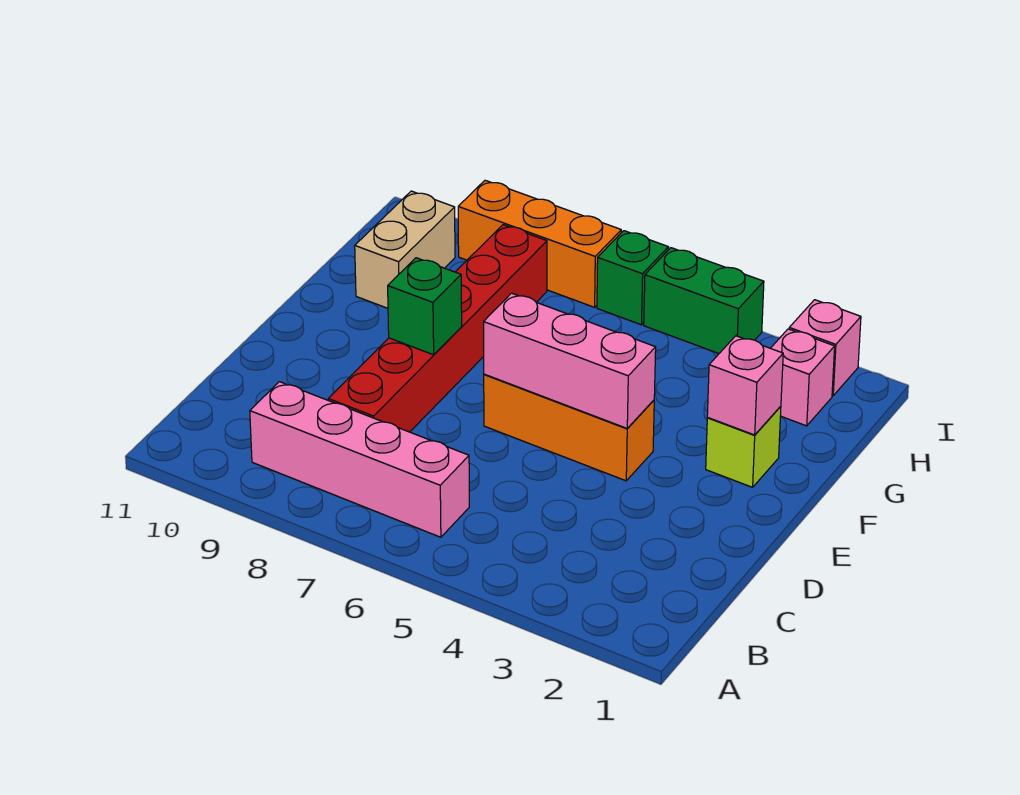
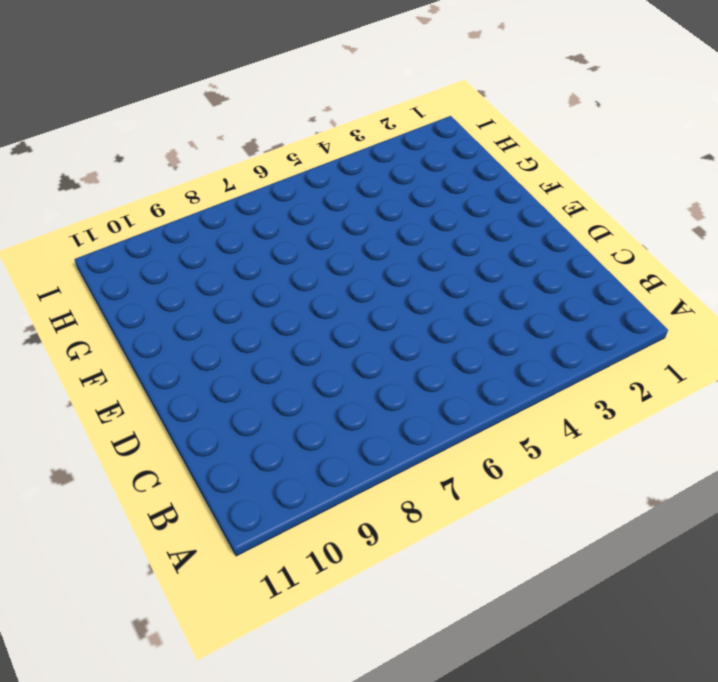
none -> pink 1x4 brick [250,382,469,537]
none -> red 1x6 brick [328,225,547,432]
none -> orange 1x3 brick [484,374,654,481]

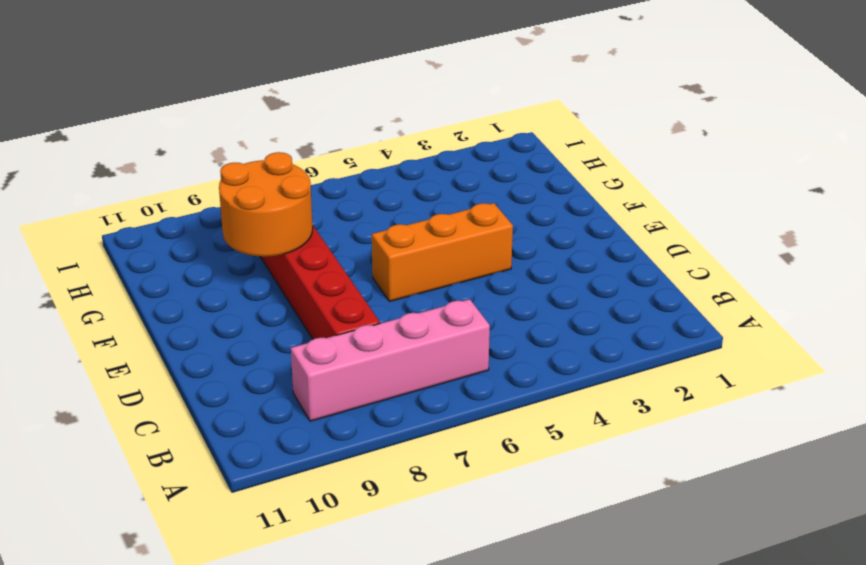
orange 2x2 round brick [219,152,313,257] -> none
none -> lime 1x1 brick [706,406,781,487]
none -> tan 1x2 brick [355,191,455,308]
none -> pink 1x1 brick [771,329,835,426]

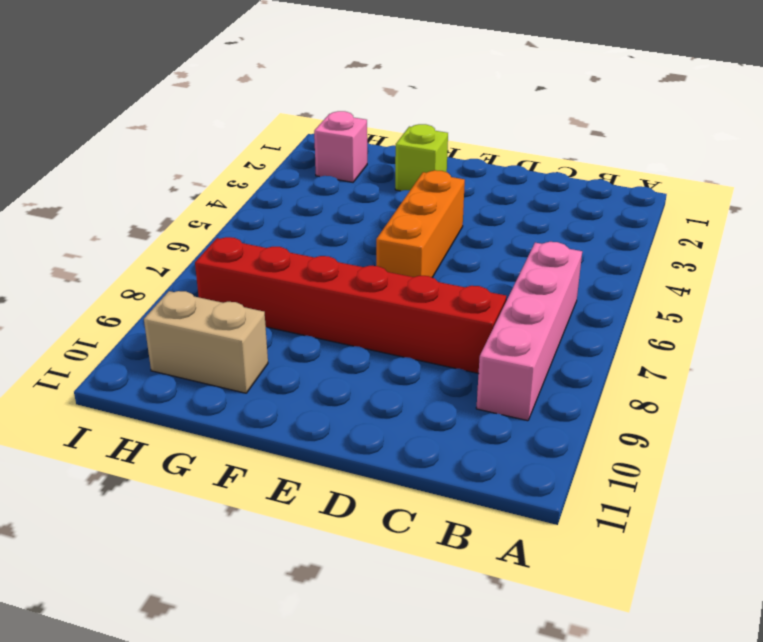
none -> pink 1x1 brick [789,300,861,396]
none -> green 1x2 brick [644,248,764,353]
none -> green 1x1 brick [597,231,668,325]

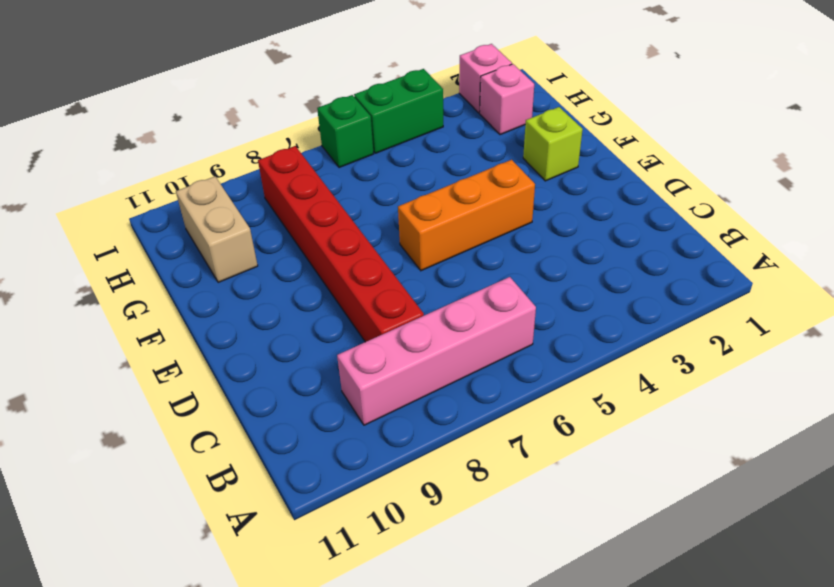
none -> orange 1x3 brick [458,180,621,307]
none -> pink 1x3 brick [484,293,656,428]
none -> green 1x1 brick [388,258,462,355]

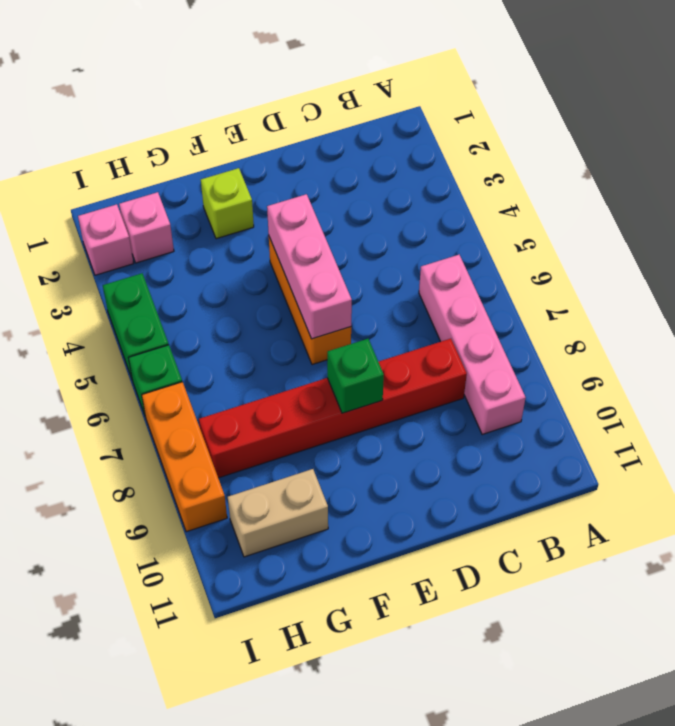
none -> pink 1x1 brick [707,336,783,435]

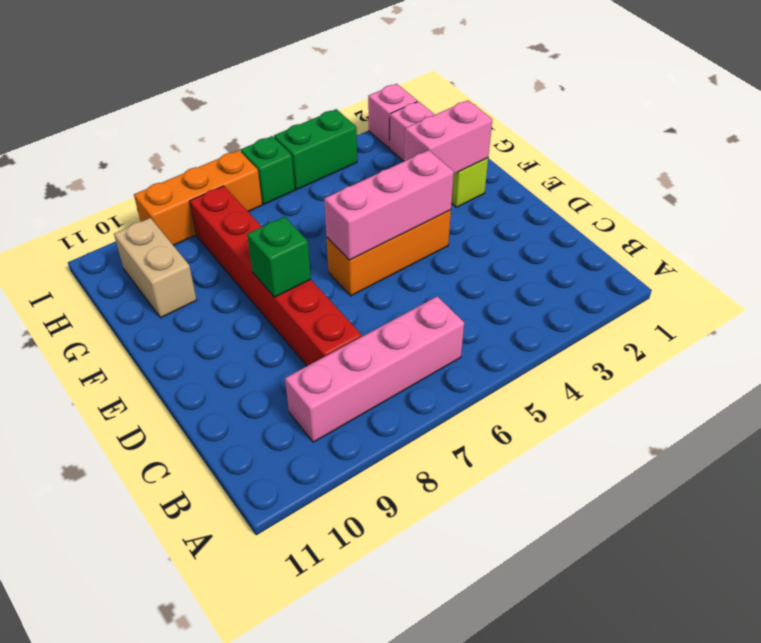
pink 1x2 brick [404,100,492,174] -> pink 1x1 brick [707,336,783,435]

